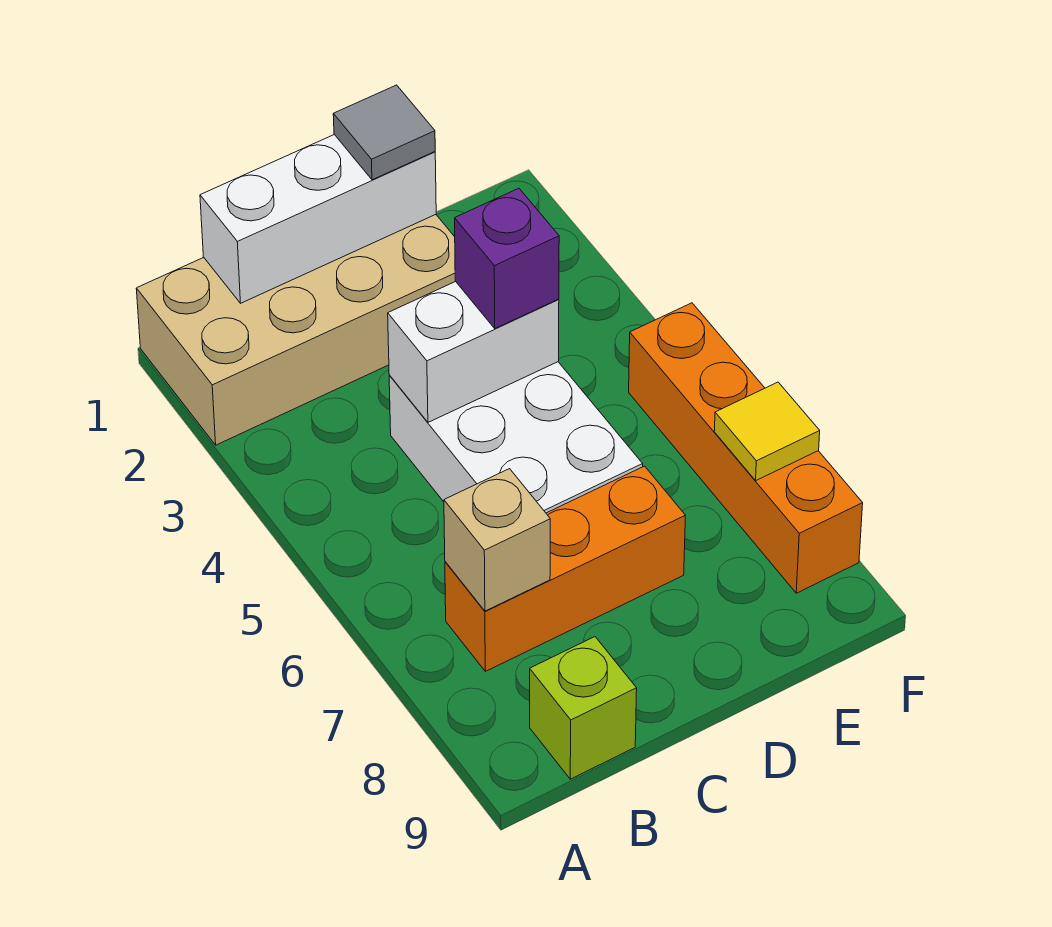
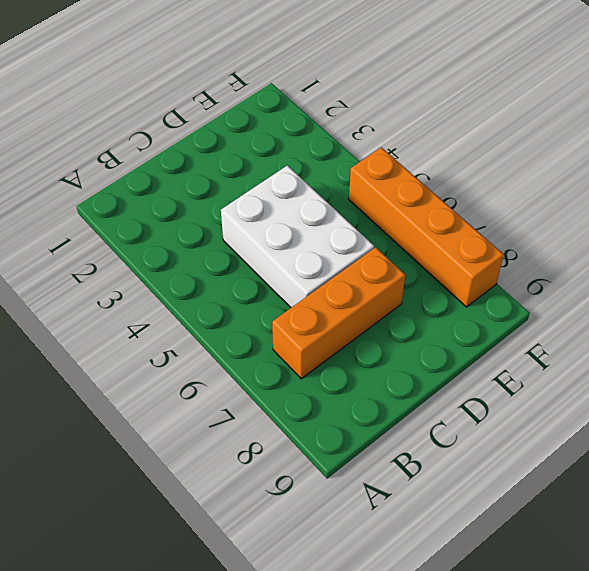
none -> tan 2x4 brick [136,215,455,445]
none -> lime 1x1 brick [530,637,637,779]

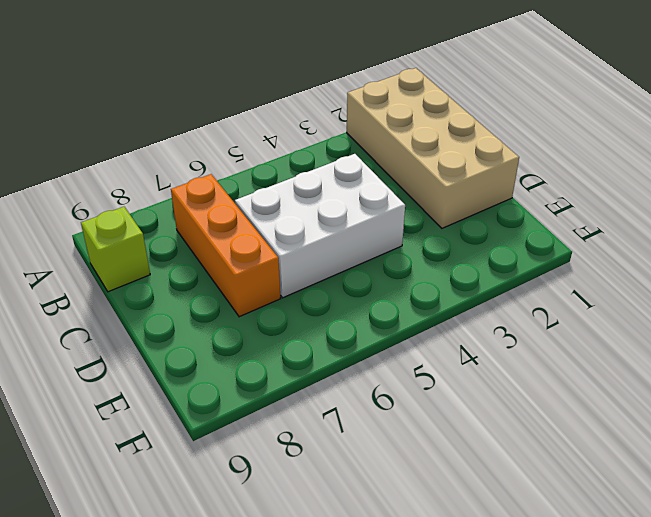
none -> orange 1x4 brick [629,303,863,593]
none -> white 1x3 brick [200,135,436,303]

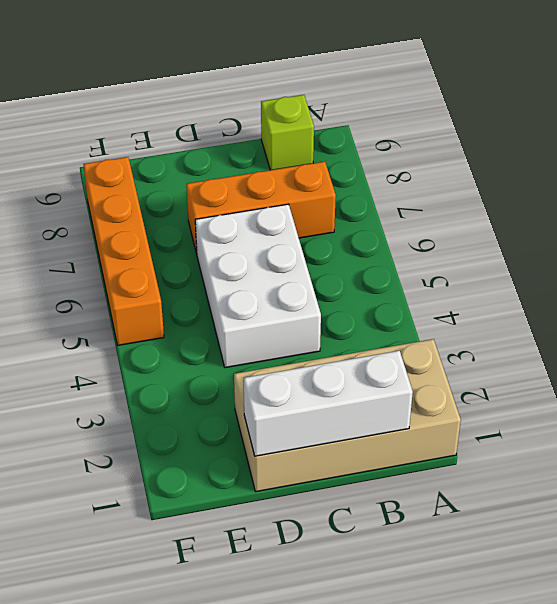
none -> tan 1x1 brick [444,469,550,611]
none -> white 1x2 brick [388,281,559,422]

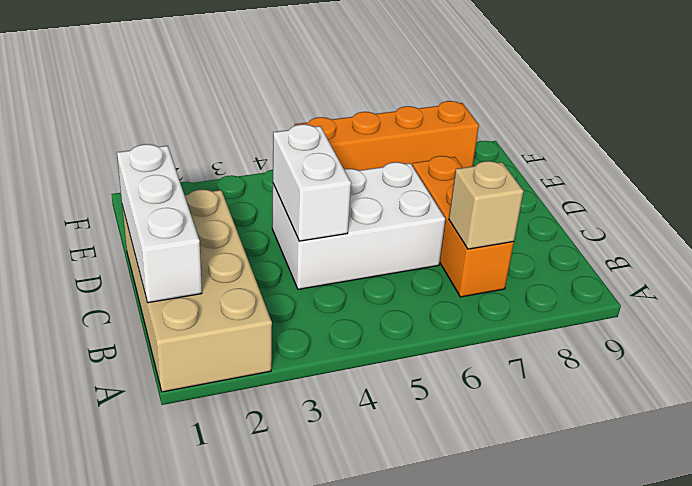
none -> lime 1x1 brick [530,637,637,779]
none -> yellow 1x1 tile [714,382,820,480]

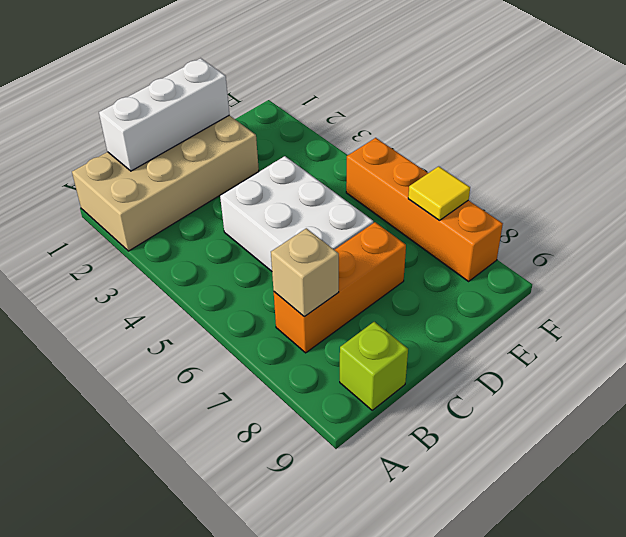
none -> white 1x2 brick [388,281,559,422]
none -> grey 1x1 tile [333,85,435,180]

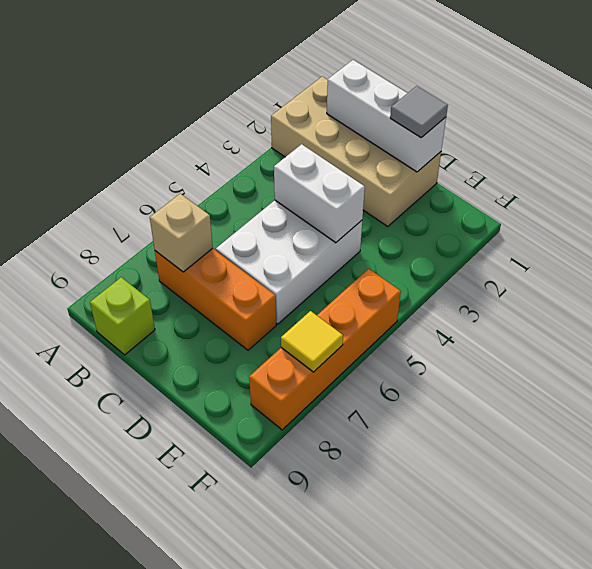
none -> purple 1x1 brick [455,188,559,328]

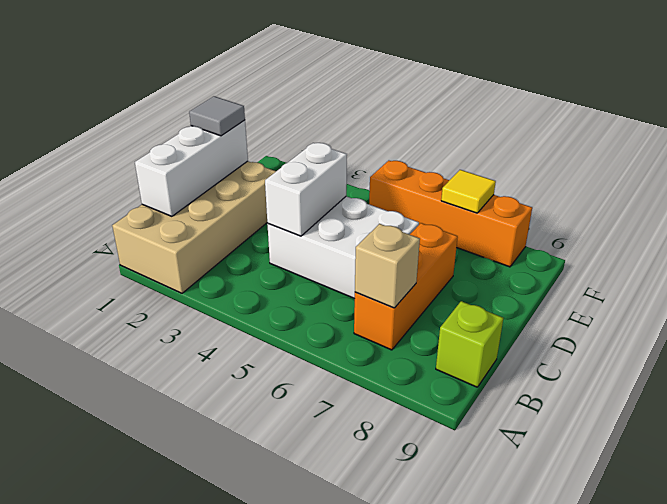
none -> purple 1x1 brick [455,188,559,328]

